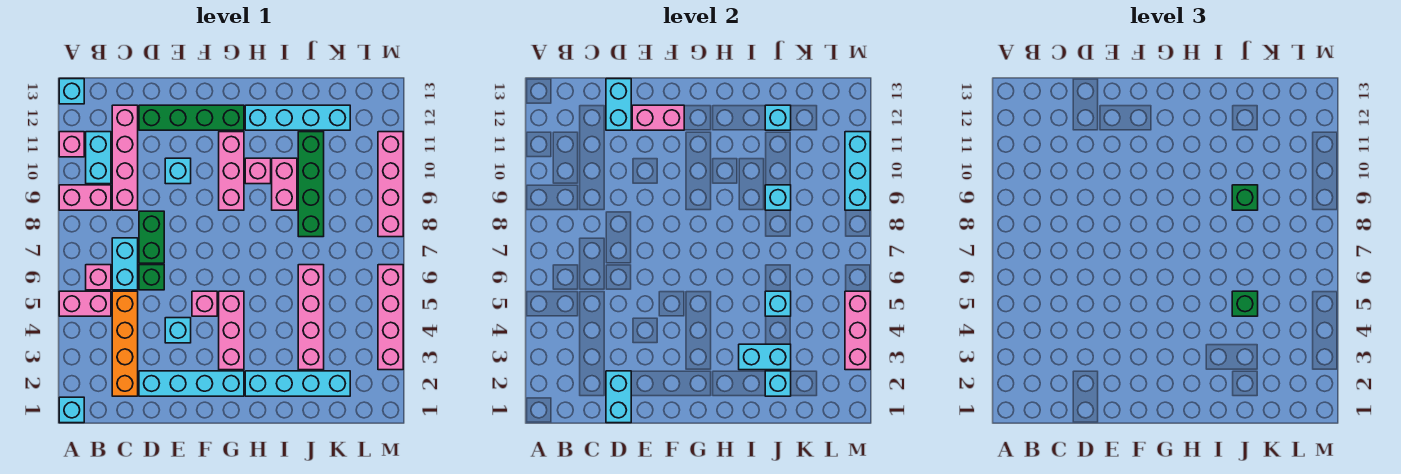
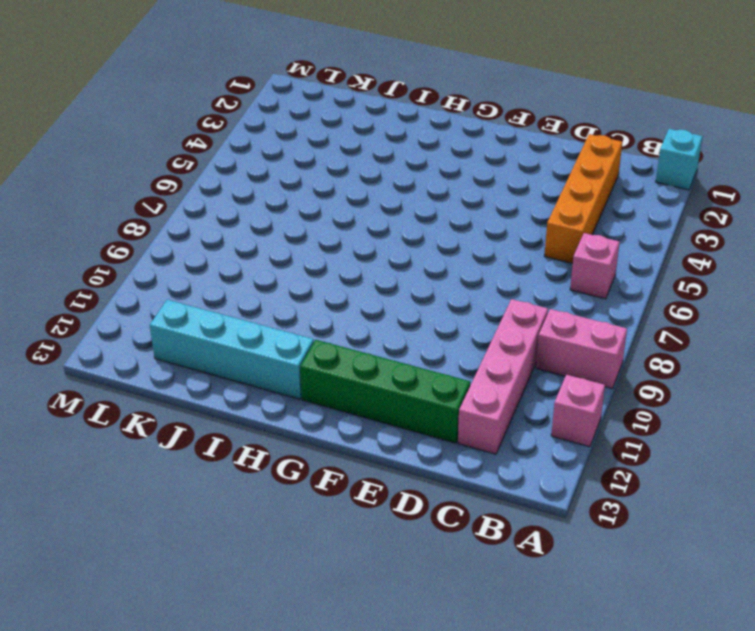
none -> pink 1x2 brick [59,291,111,316]
none -> cyan 1x1 brick [59,79,84,104]
none -> cyan 1x2 brick [86,132,111,184]
none -> cyan 1x2 brick [112,238,138,290]

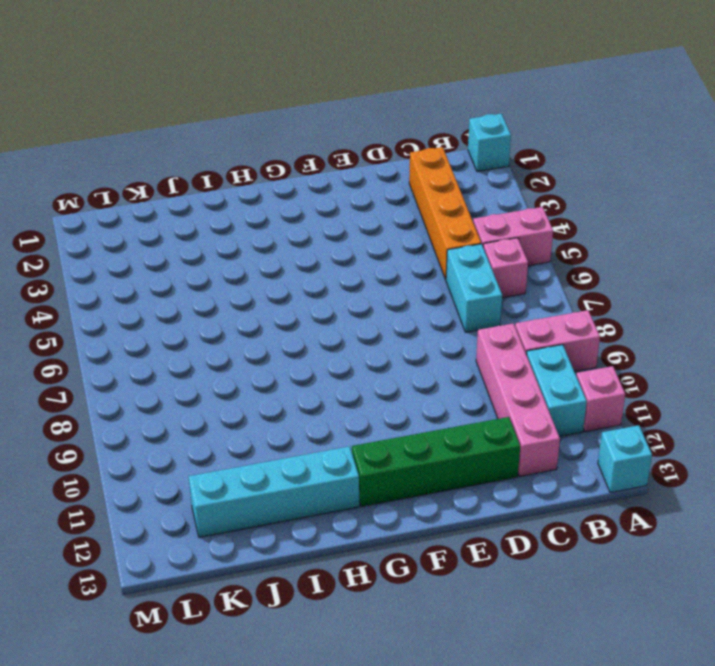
none -> cyan 1x4 brick [139,371,244,396]
none -> green 1x1 brick [139,265,164,290]
none -> green 1x2 brick [139,211,164,263]
none -> cyan 1x1 brick [165,318,191,343]

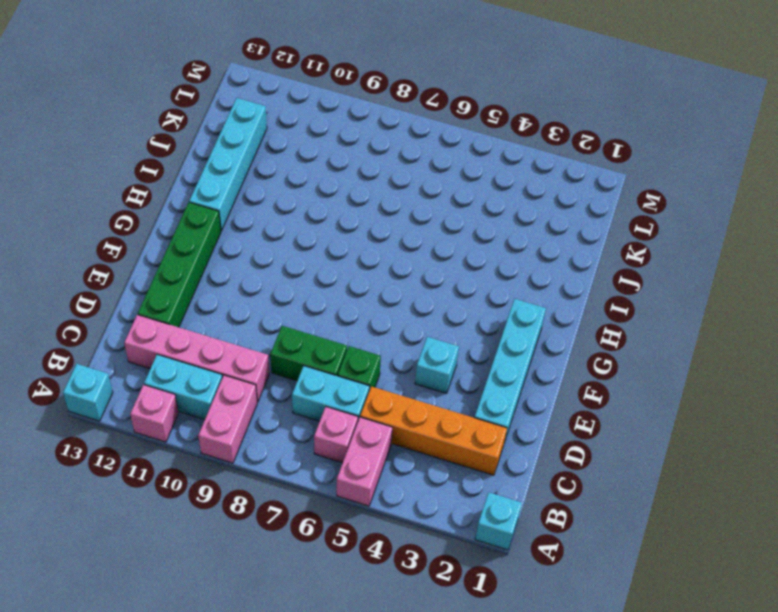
none -> cyan 1x1 brick [165,158,191,184]
none -> pink 1x1 brick [192,291,217,316]
none -> pink 1x3 brick [219,291,244,370]
none -> pink 1x3 brick [219,132,244,210]

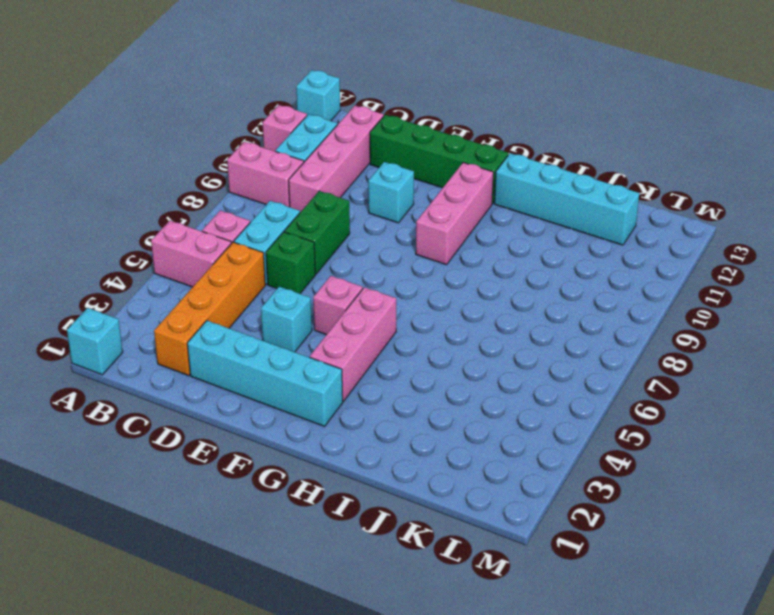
none -> cyan 1x4 brick [245,371,350,396]
none -> pink 1x1 brick [245,158,271,184]
none -> pink 1x2 brick [272,158,297,210]
none -> pink 1x4 brick [298,265,324,370]

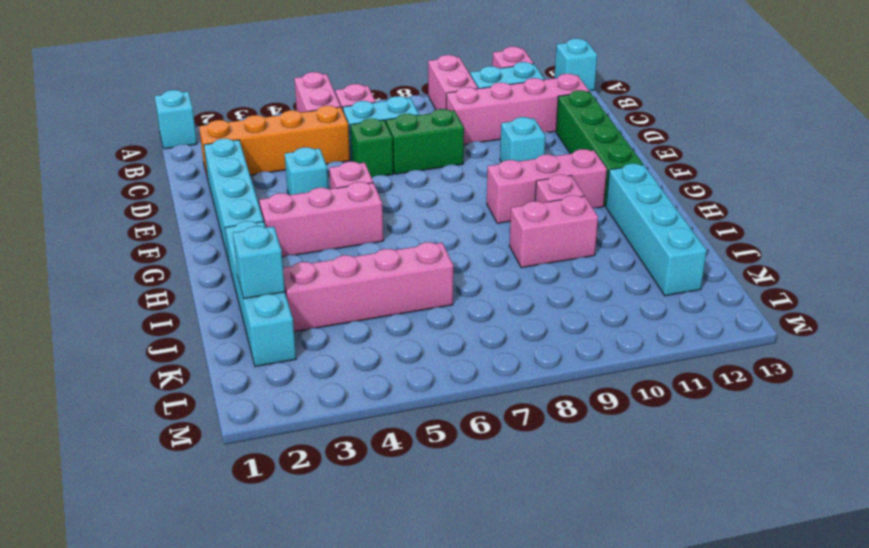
none -> green 1x4 brick [298,132,324,237]
none -> pink 1x4 brick [378,265,403,370]
none -> pink 1x4 brick [378,132,403,237]
none -> cyan 1x2 brick [606,371,631,423]

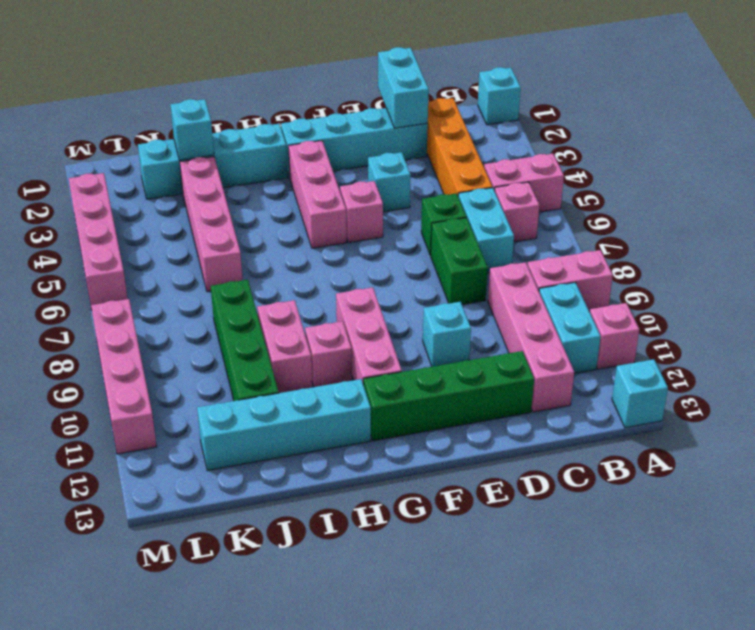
none -> cyan 1x2 brick [606,79,631,130]
none -> pink 1x2 brick [632,105,684,130]
none -> cyan 1x2 brick [739,344,791,370]
none -> cyan 1x1 brick [765,291,791,316]

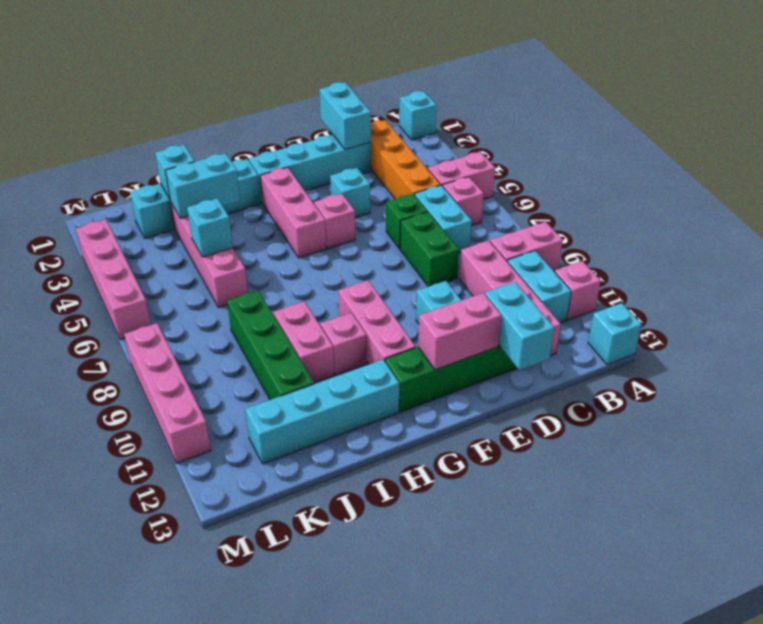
none -> cyan 1x1 brick [765,185,791,210]
none -> cyan 1x1 brick [765,105,791,130]
none -> pink 1x3 brick [845,291,870,370]
none -> cyan 1x3 brick [845,132,870,210]

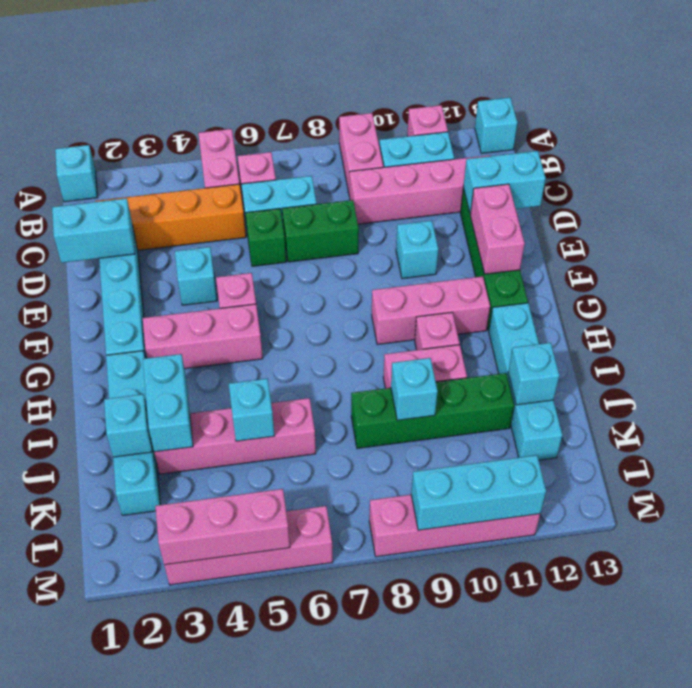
none -> green 1x1 brick [1232,291,1258,316]
none -> green 1x1 brick [1232,185,1258,210]

